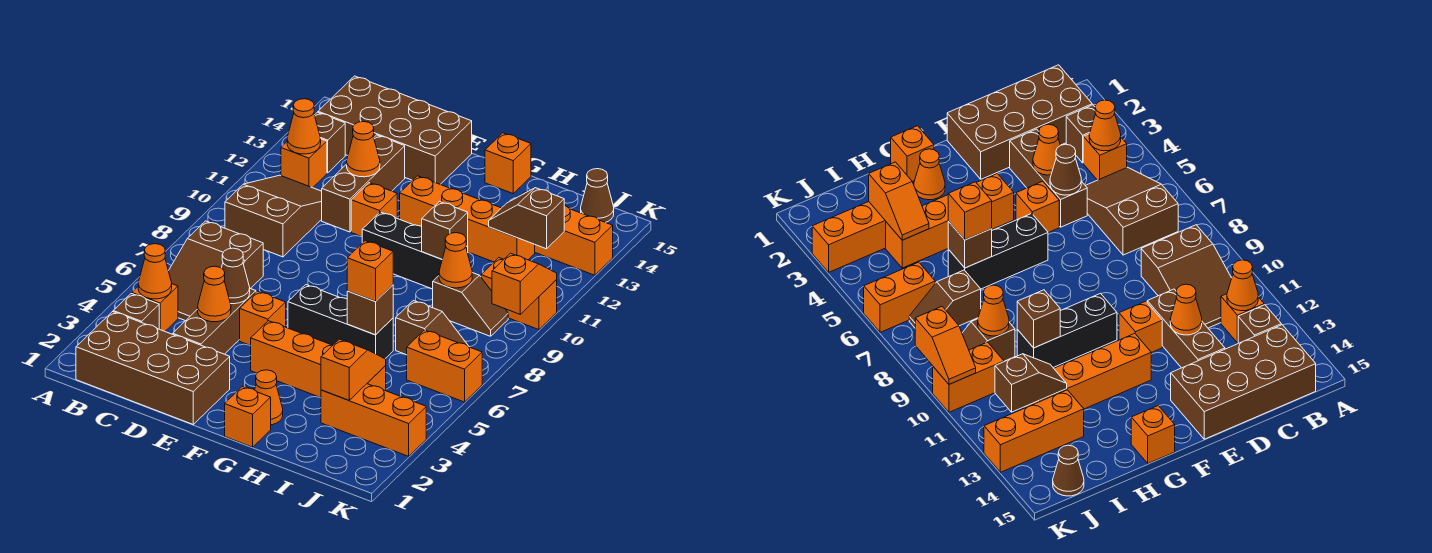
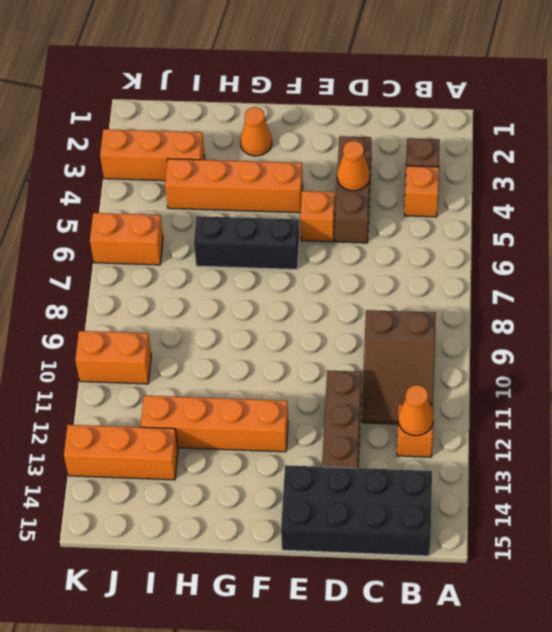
black 2x4 brick [281,465,432,556] -> brown 2x4 brick [318,76,472,184]
none -> brown 2x4 brick [76,312,230,424]
none -> brown 2x3 slope [168,221,263,321]
none -> brown 1x1 brick [315,112,345,173]
none -> orange 1x1 brick [351,183,397,237]

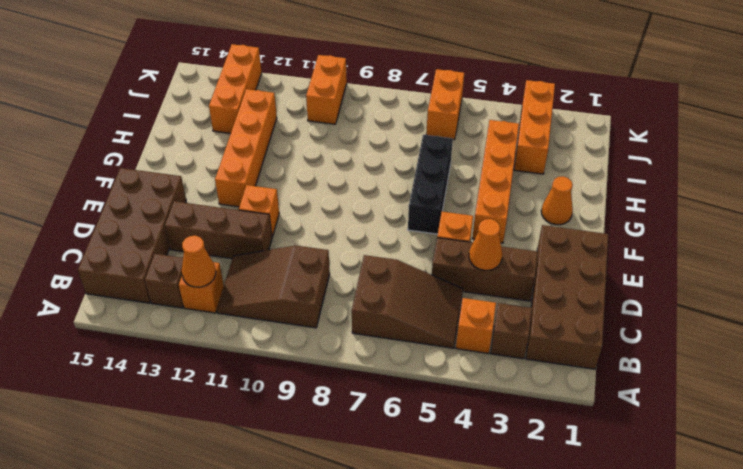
none -> black 1x3 brick [362,212,468,289]
none -> orange 1x1 brick [225,386,271,447]
none -> orange 1x1 brick [485,133,531,193]
none -> brown 1x2 slope [396,301,468,355]

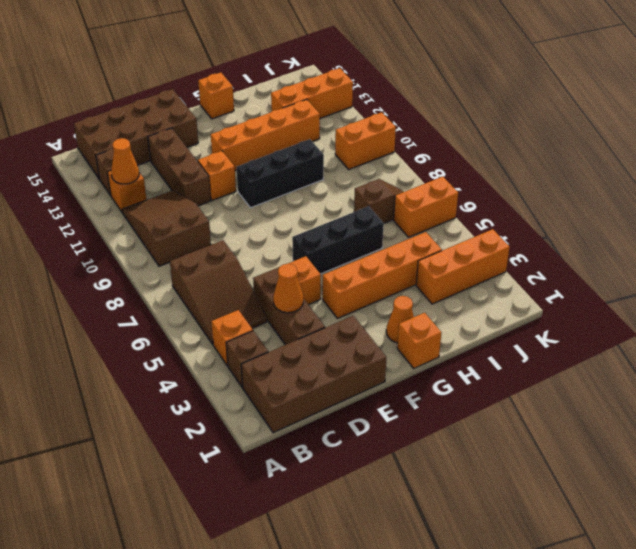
none -> brown 1x2 slope [433,273,508,336]
none -> brown 1x1 cone [581,169,614,223]
none -> orange 1x1 cone [138,244,172,299]
none -> brown 1x1 cone [222,248,250,304]

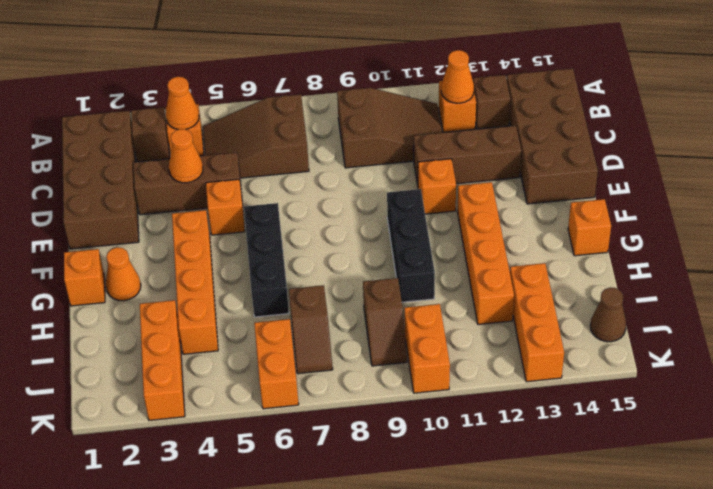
none -> brown 1x1 cone [222,248,250,304]
none -> orange 1x1 cone [347,122,380,177]
none -> brown 1x1 brick [347,285,393,335]
none -> brown 1x1 brick [422,202,468,259]

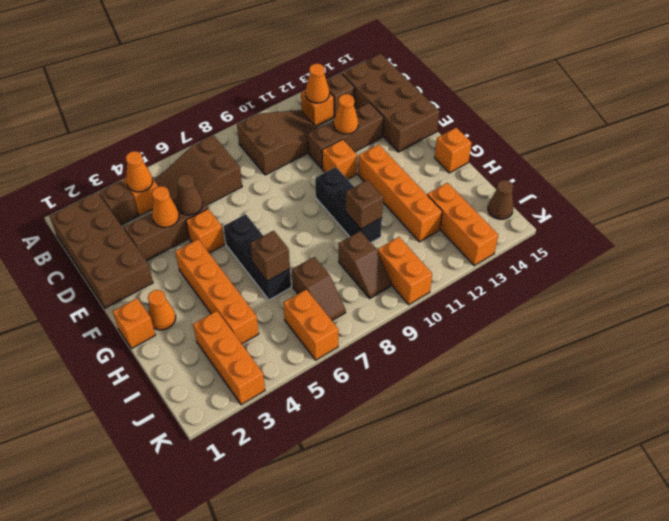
none -> orange 1x2 slope [321,339,386,400]
none -> orange 1x1 cone [439,233,472,288]
none -> brown 1x2 slope [489,188,564,249]
none -> orange 1x2 slope [492,253,557,314]

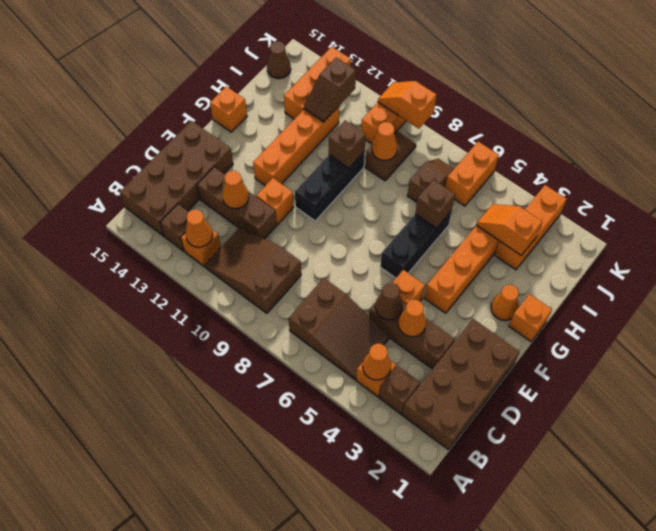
none -> orange 1x1 brick [347,241,393,302]

